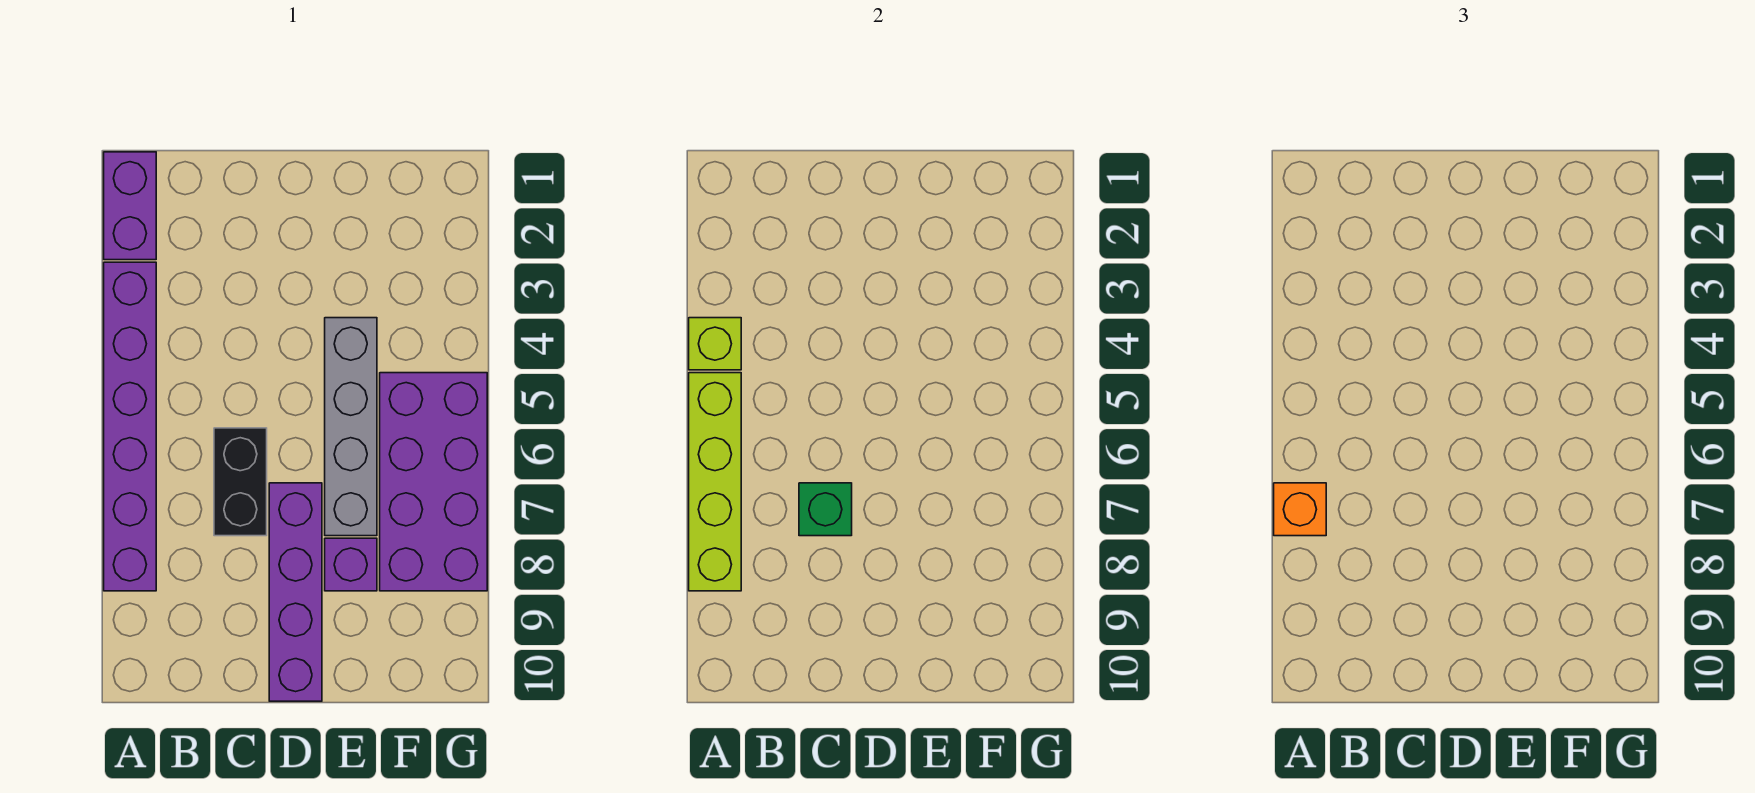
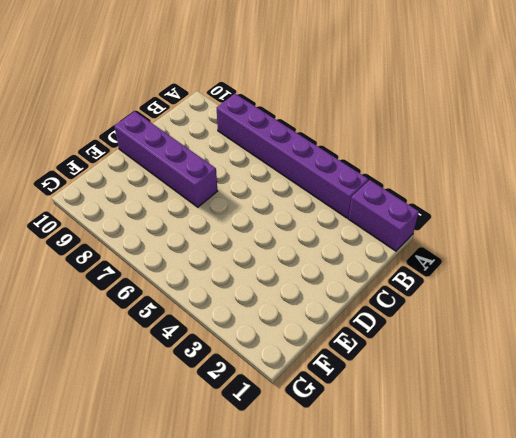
none -> black 1x2 brick [214,428,267,536]
none -> grey 1x4 brick [325,318,377,536]

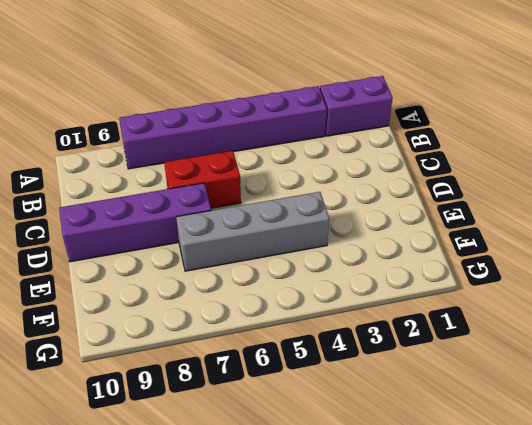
red 1x2 brick [164,151,241,208] -> black 1x2 brick [214,428,267,536]
none -> purple 1x1 brick [325,538,377,591]
none -> purple 2x4 brick [380,373,487,591]

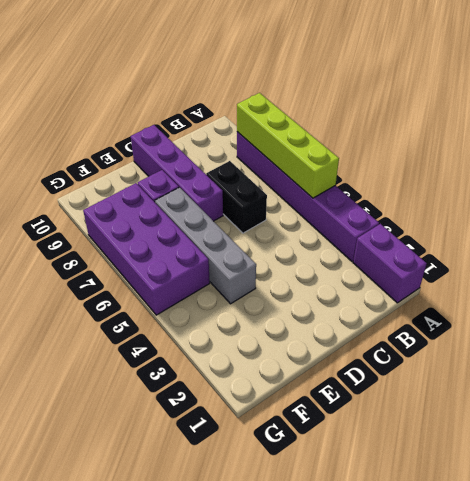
none -> lime 1x1 brick [689,318,741,370]
none -> green 1x1 brick [799,483,852,536]

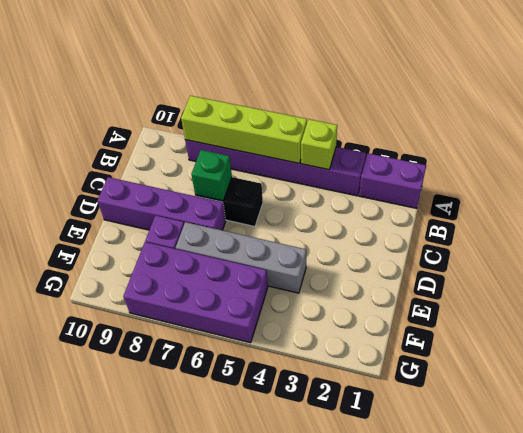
none -> orange 1x1 brick [1274,483,1326,536]

